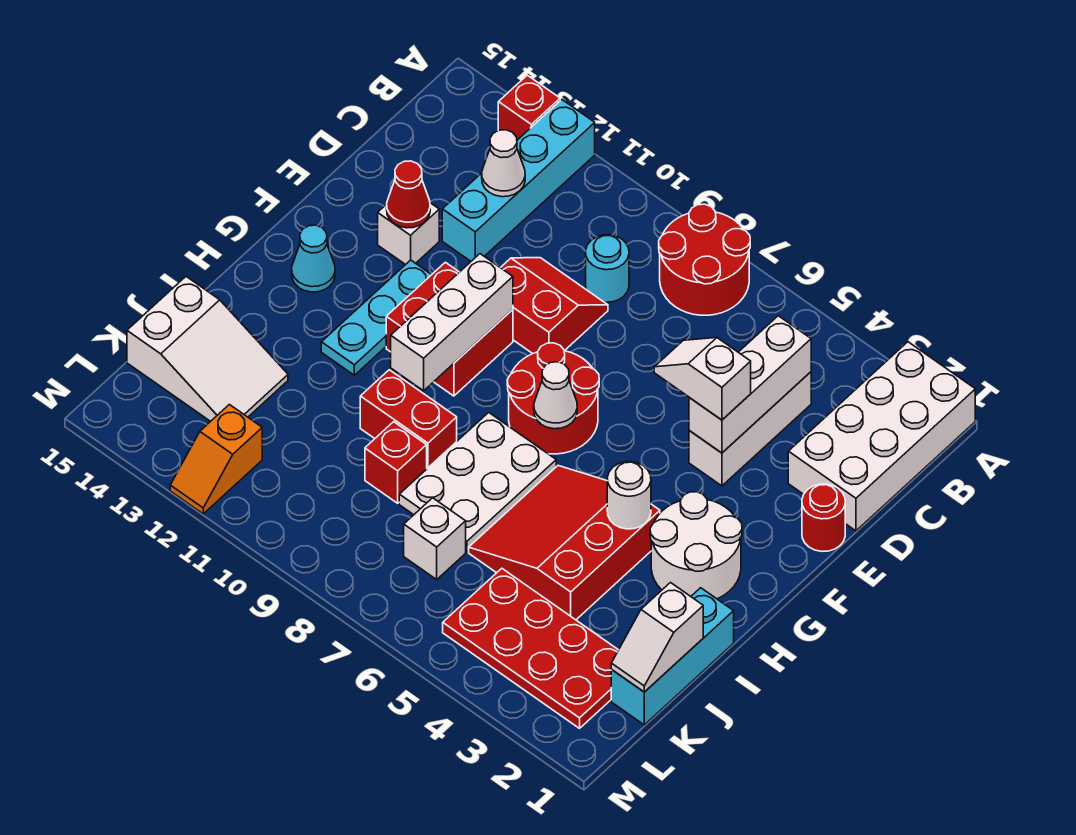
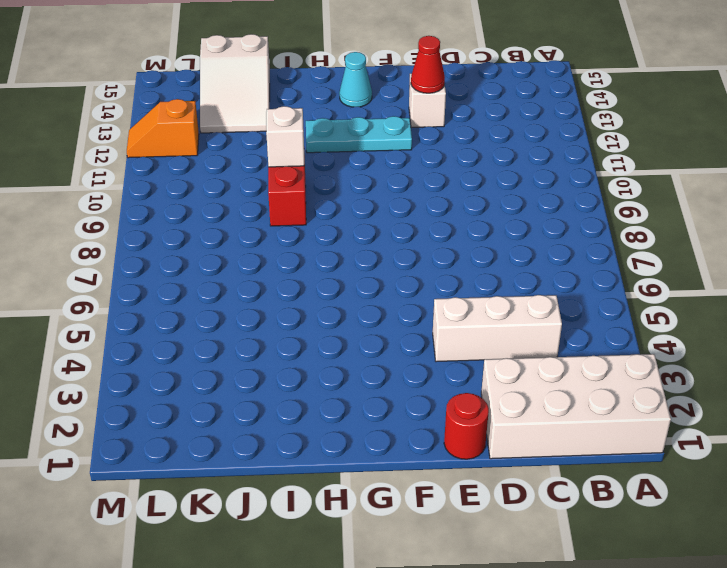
white 1x1 brick [266,106,304,167] -> white 1x1 brick moved to [404,498,466,579]
none -> red 2x2 round brick [659,204,750,315]
none -> cyan 1x4 brick [442,100,595,261]
none -> red 1x1 brick [498,75,560,140]
none -> cyan 1x1 round brick [586,235,629,302]

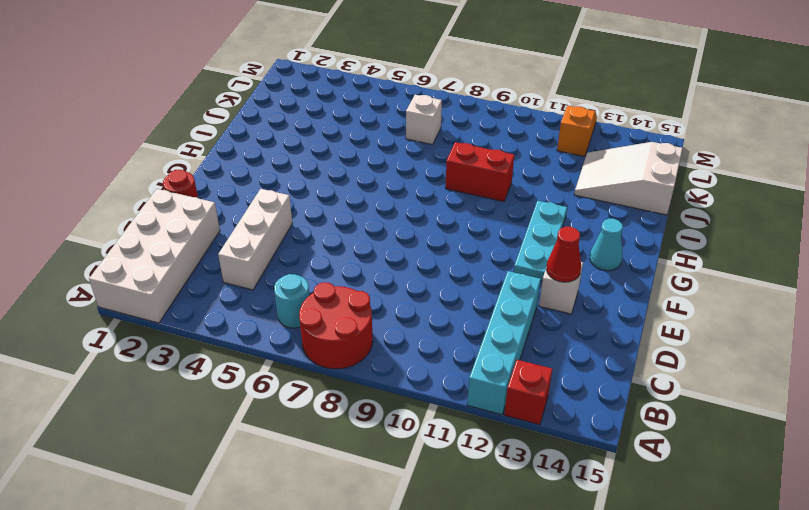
cyan 1x1 round brick [274,274,309,328] -> cyan 1x1 round brick moved to [586,235,629,302]
none -> red 2x2 slope [501,258,608,354]
none -> red 2x2 round brick [507,343,599,454]
none -> red 2x2 brick [386,262,513,396]
none -> white 2x2 round brick [650,492,742,599]

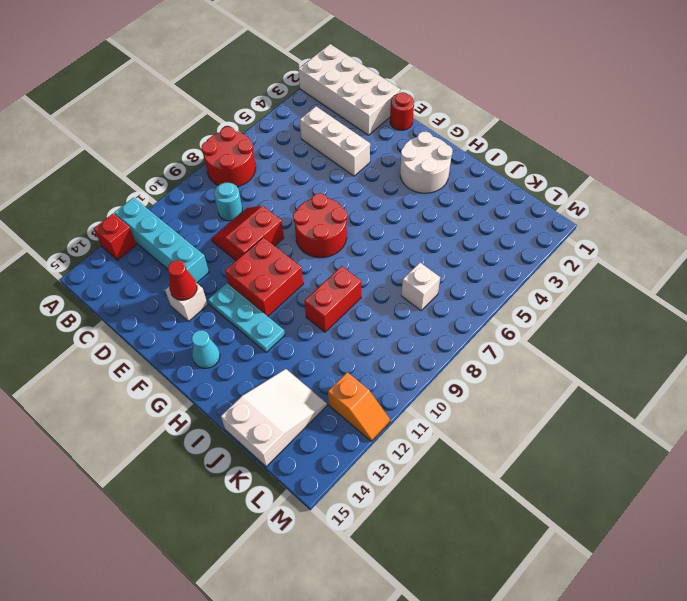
none -> red 3x3 slope [469,466,660,620]
none -> white 2x3 plate [399,412,556,552]
none -> cyan 1x3 brick [611,588,734,725]
none -> red 1x1 brick [365,422,427,503]

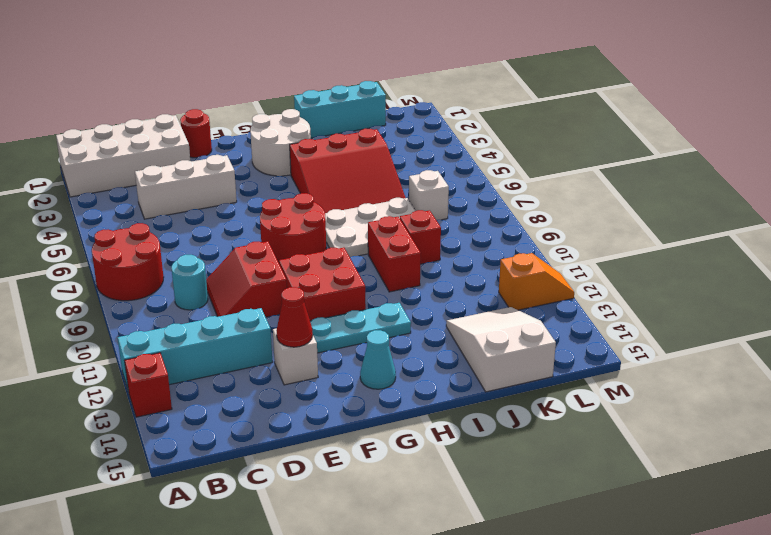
none -> red 2x4 plate [443,568,618,728]
none -> white 1x3 brick [689,316,811,453]
none -> white 1x1 cone [482,130,525,197]
none -> white 1x3 brick [391,254,513,391]

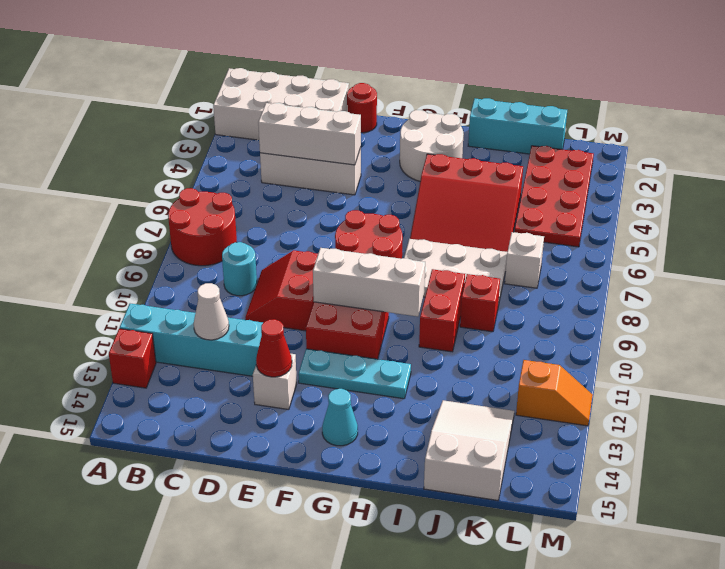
none -> white 1x1 cone [534,362,577,429]
none -> white 1x1 round brick [607,462,651,529]
none -> white 1x2 slope [611,583,703,692]
none -> white 1x2 slope [654,338,751,420]

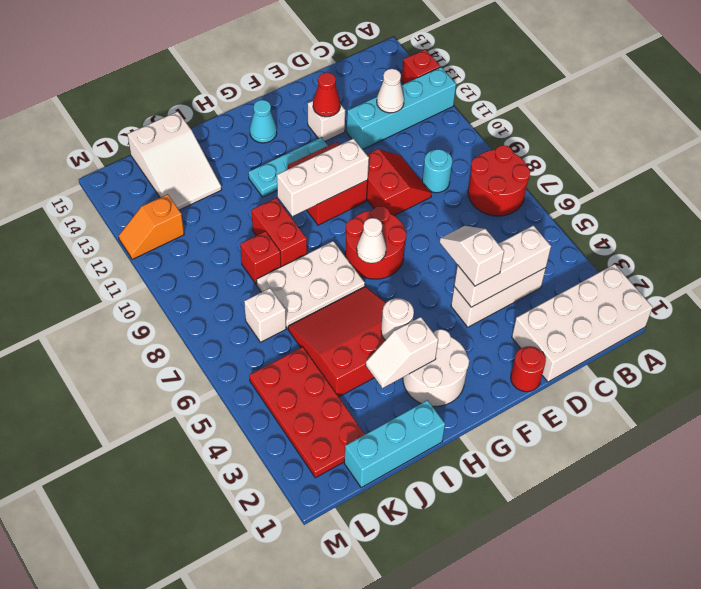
white 1x2 slope [366,317,438,388] -> white 1x2 slope moved to [611,583,703,692]

